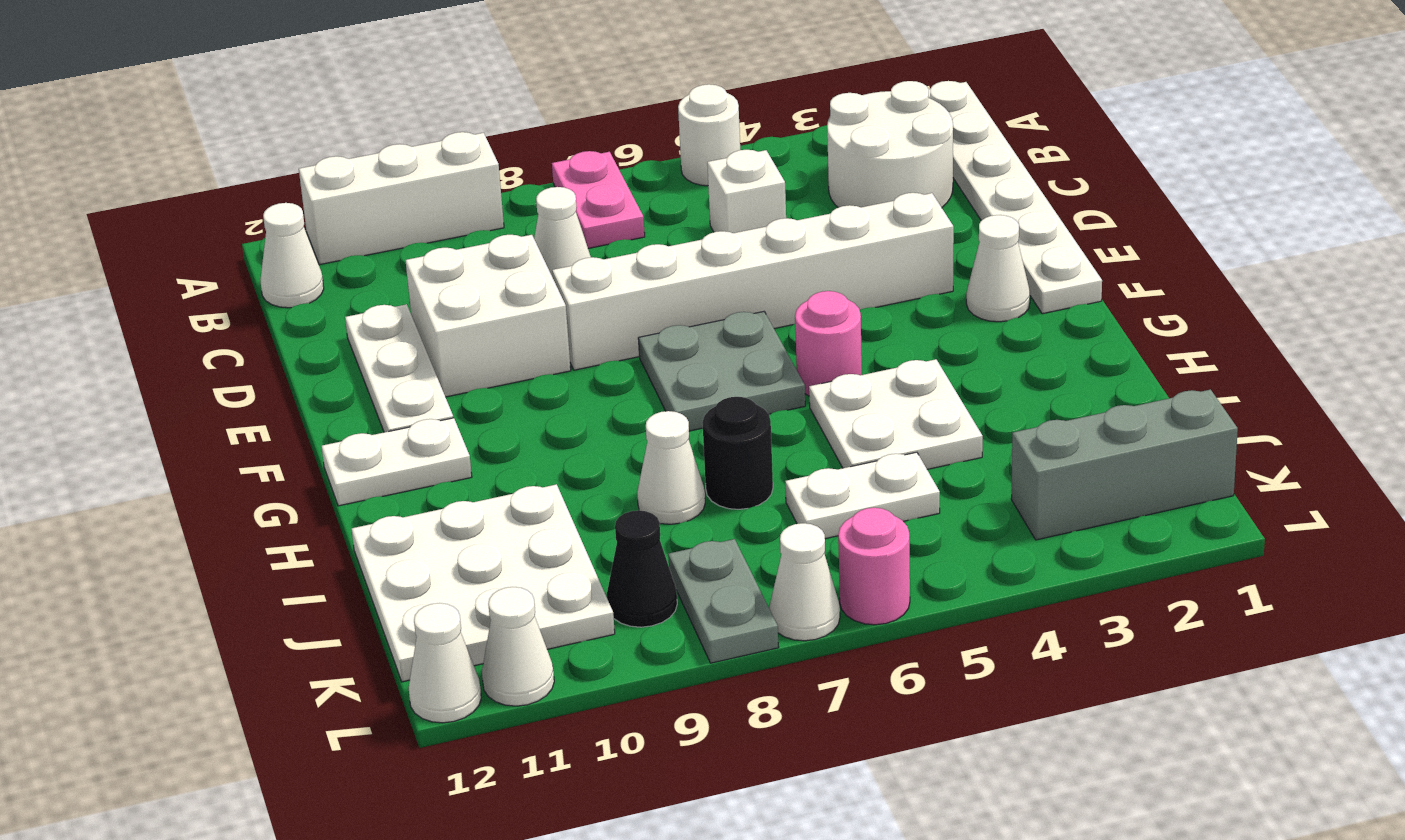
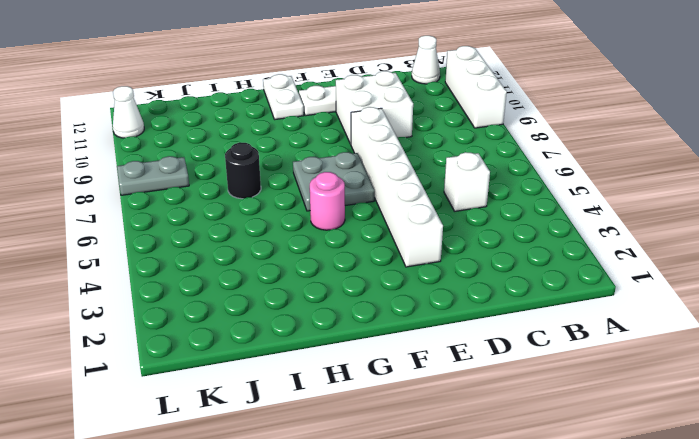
none -> white 1x6 plate [929,81,1102,314]
none -> white 1x1 round brick [678,84,740,186]
none -> pink 1x2 plate [552,151,645,248]

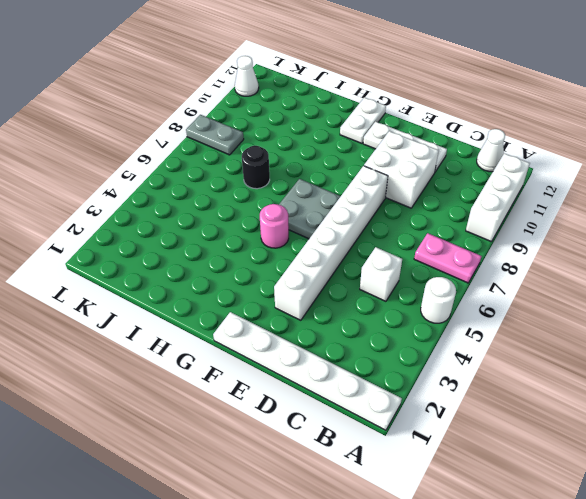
none -> white 2x2 round brick [827,81,953,208]
none -> white 1x1 cone [534,187,591,278]
none -> white 1x1 cone [966,215,1030,322]

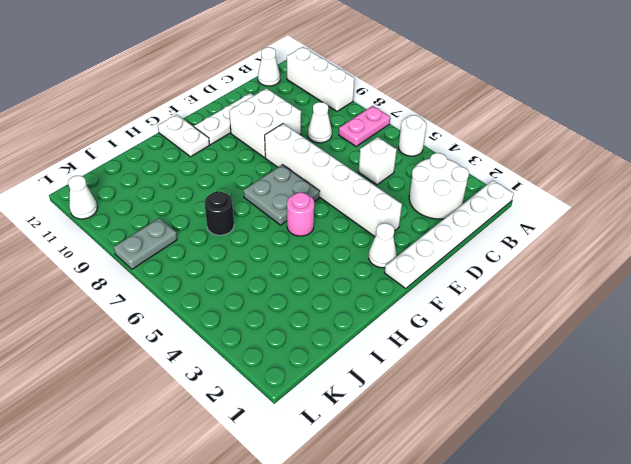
none -> white 2x2 plate [809,359,983,469]
none -> white 1x1 cone [637,411,705,524]
none -> white 3x3 plate [352,484,615,682]

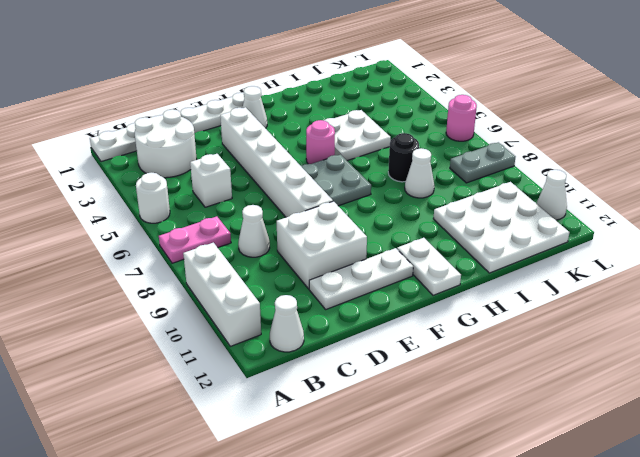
none -> white 1x2 plate [785,452,940,539]
none -> grey 1x3 brick [1011,389,1238,540]
none -> black 1x1 cone [607,510,677,627]

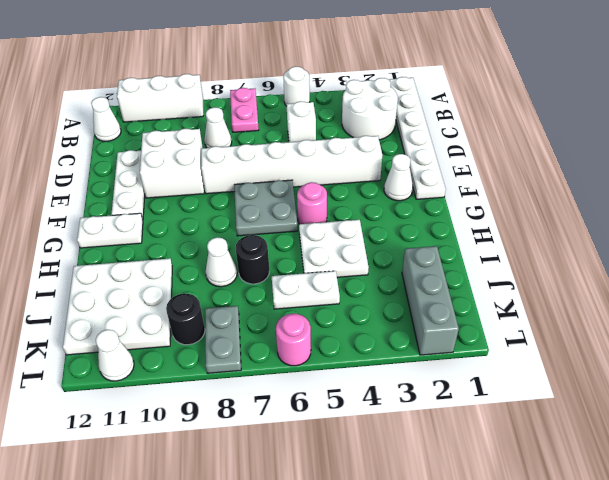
grey 1x3 brick [402,246,459,355] -> grey 1x3 brick turned to [1011,389,1238,540]
black 1x1 round brick [166,293,205,345] -> black 1x1 cone [607,510,677,627]
none -> white 1x1 cone [769,523,840,641]
none -> white 1x1 cone [409,603,481,723]

